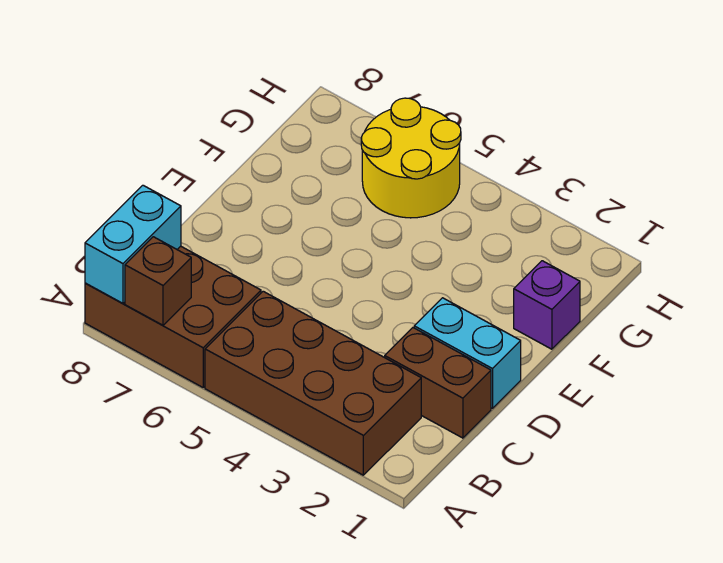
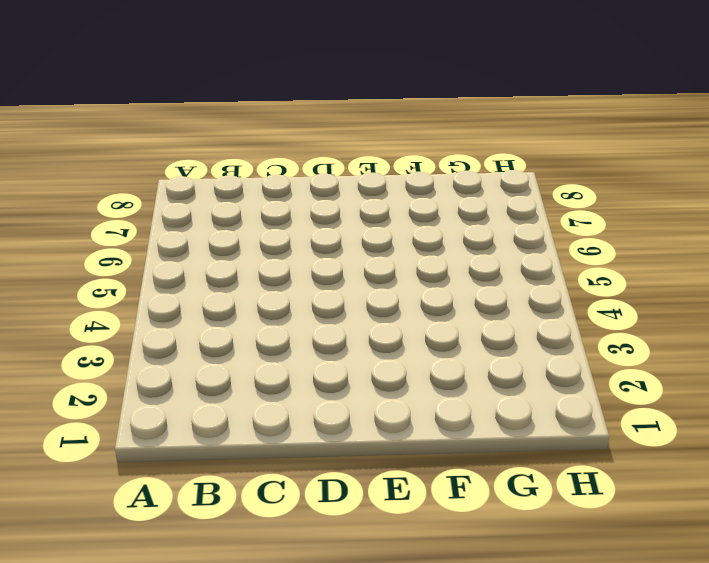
none -> brown 2x4 brick [205,291,421,475]
none -> brown 2x3 brick [85,246,261,387]

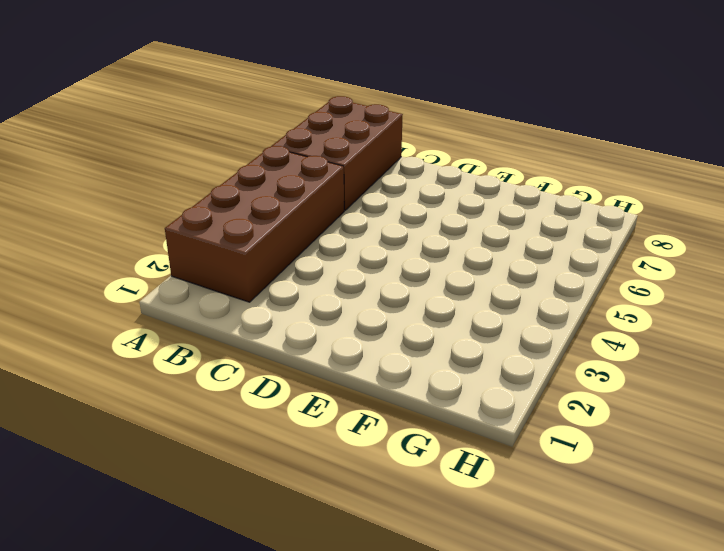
none -> brown 1x2 brick [385,328,491,438]
none -> cyan 1x2 brick [414,298,521,408]

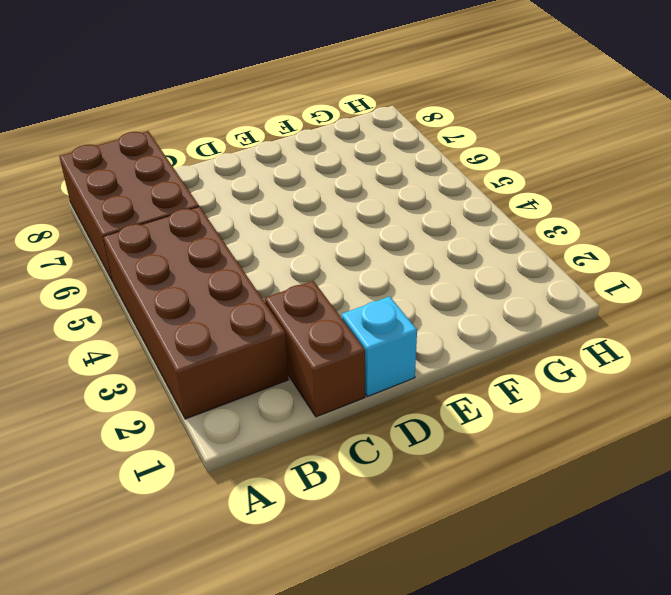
cyan 1x1 brick [341,296,417,396] -> cyan 1x2 brick [414,298,521,408]
none -> purple 1x1 brick [514,261,580,349]
none -> yellow 2x2 round brick [361,98,461,218]

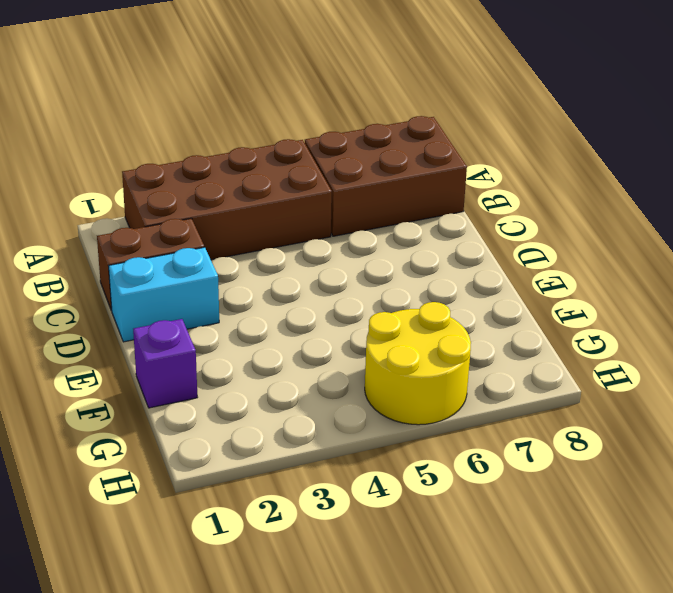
none -> brown 1x1 brick [125,237,191,325]
none -> cyan 1x2 brick [85,185,181,303]

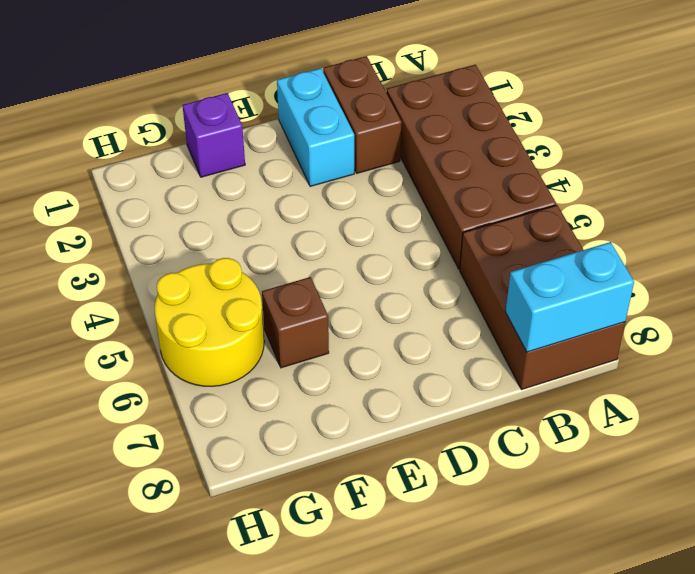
brown 1x1 brick [262,277,329,368] -> brown 1x1 brick moved to [125,237,191,325]

